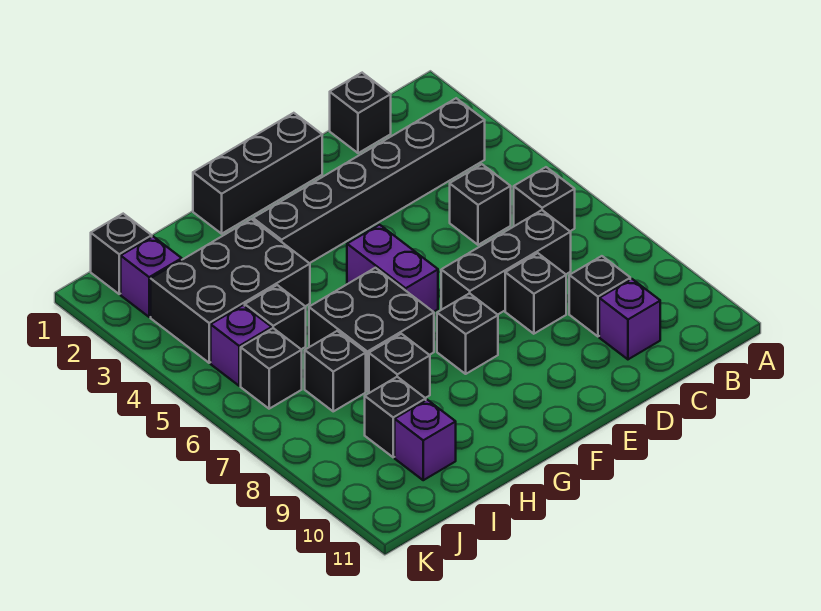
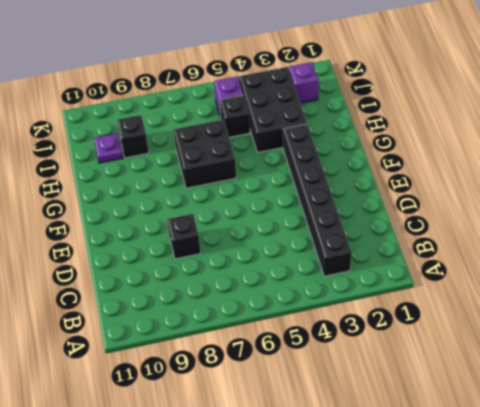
purple 1x1 plate [94,133,123,163] -> purple 1x1 brick [395,400,456,480]
none -> black 1x1 brick [514,167,575,231]
none -> black 1x1 brick [330,73,391,153]
none -> black 1x1 brick [450,164,511,245]

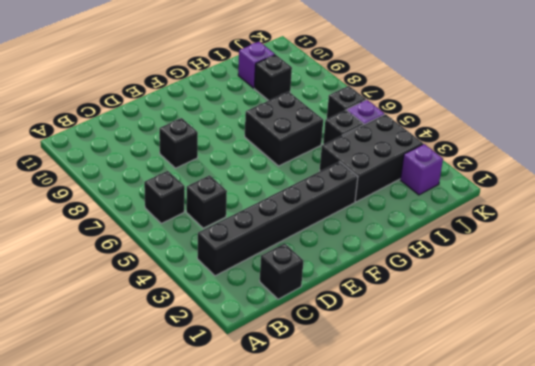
none -> black 1x3 brick [441,210,571,315]
none -> black 1x1 brick [569,256,630,336]
none -> purple 1x1 brick [599,279,660,359]

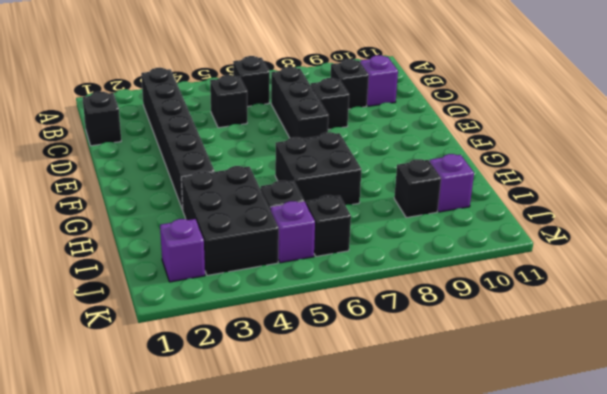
none -> black 1x3 brick [193,113,322,234]
none -> purple 1x2 brick [347,225,438,312]
none -> black 1x1 brick [437,293,498,374]

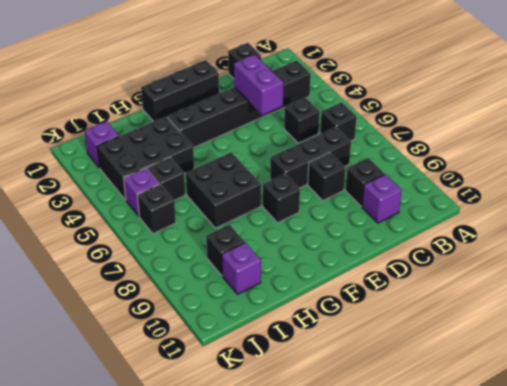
purple 1x2 brick [234,54,284,115] -> purple 1x2 brick moved to [347,225,438,312]
none -> black 1x1 brick [369,334,430,398]
none -> black 1x1 brick [305,331,366,411]
none -> black 1x1 brick [91,214,152,294]

